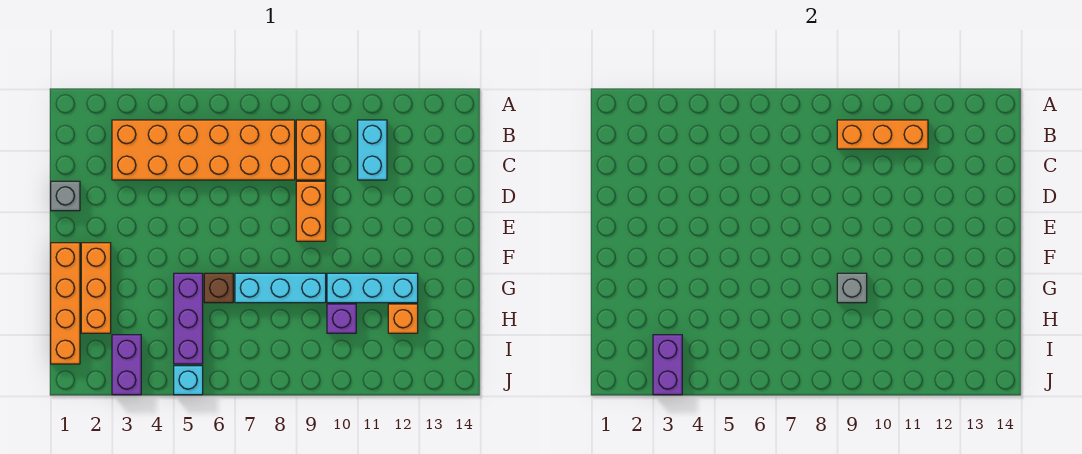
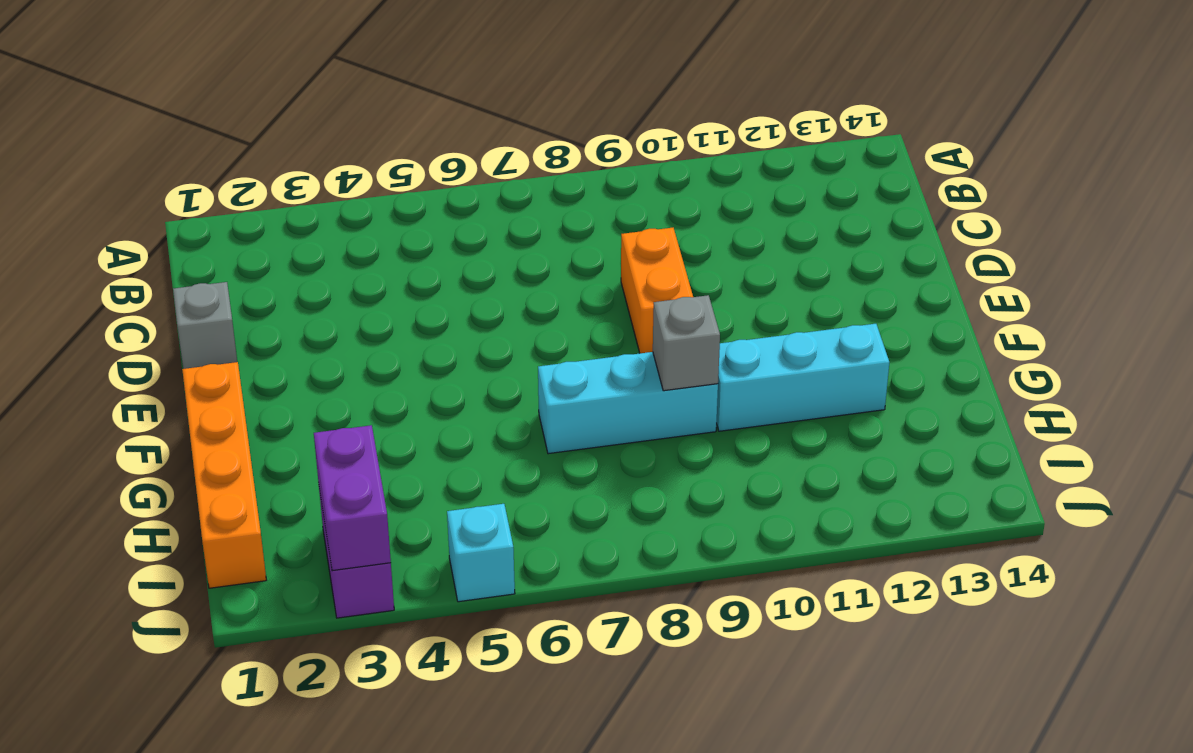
none -> orange 2x6 brick [112,120,295,180]
none -> orange 1x2 brick [296,120,326,180]
none -> cyan 1x2 brick [358,120,387,180]

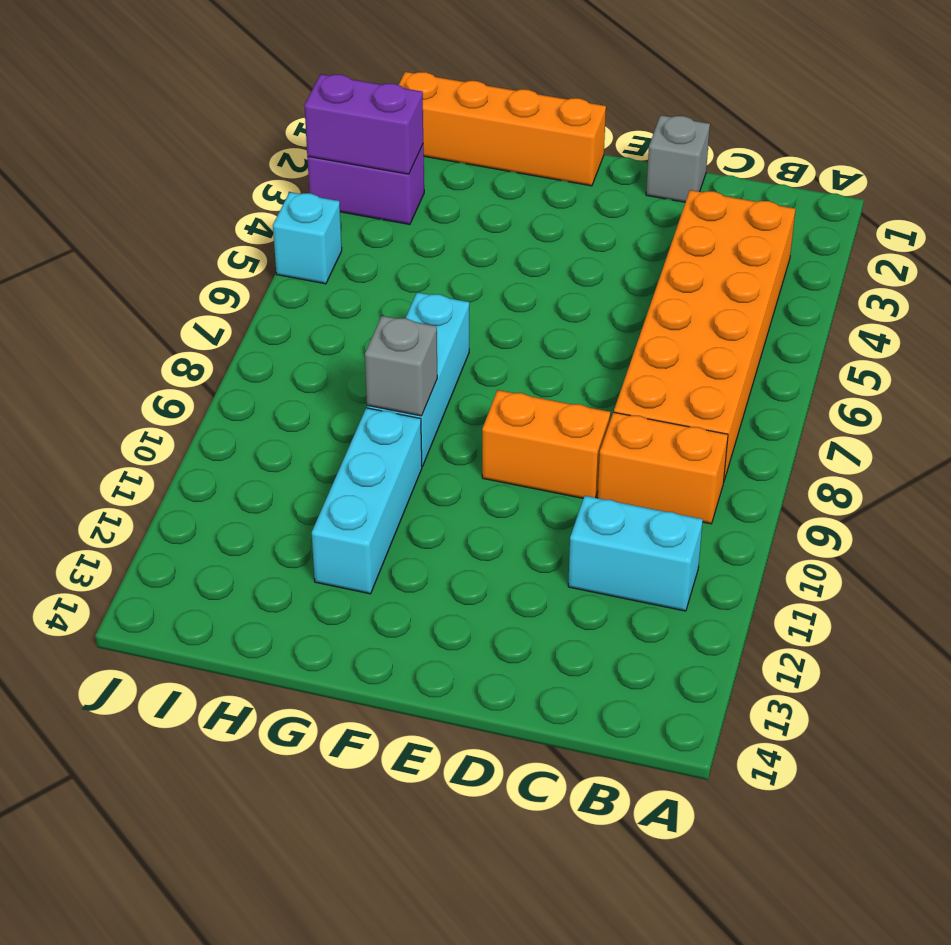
none -> orange 1x3 brick [81,243,111,333]
none -> purple 1x3 brick [174,273,203,364]
none -> brown 1x1 brick [204,273,233,303]

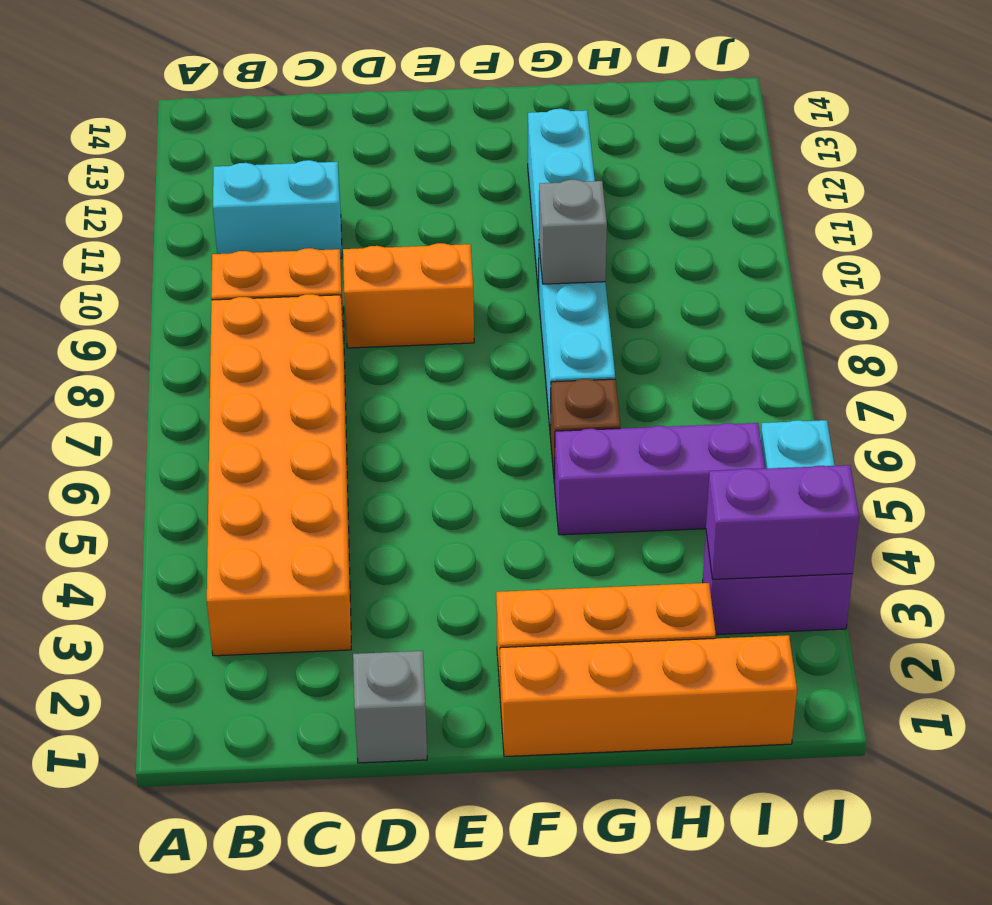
none -> purple 1x1 brick [327,304,356,333]
none -> orange 1x1 brick [388,304,418,333]
none -> orange 1x3 brick [837,120,928,149]

